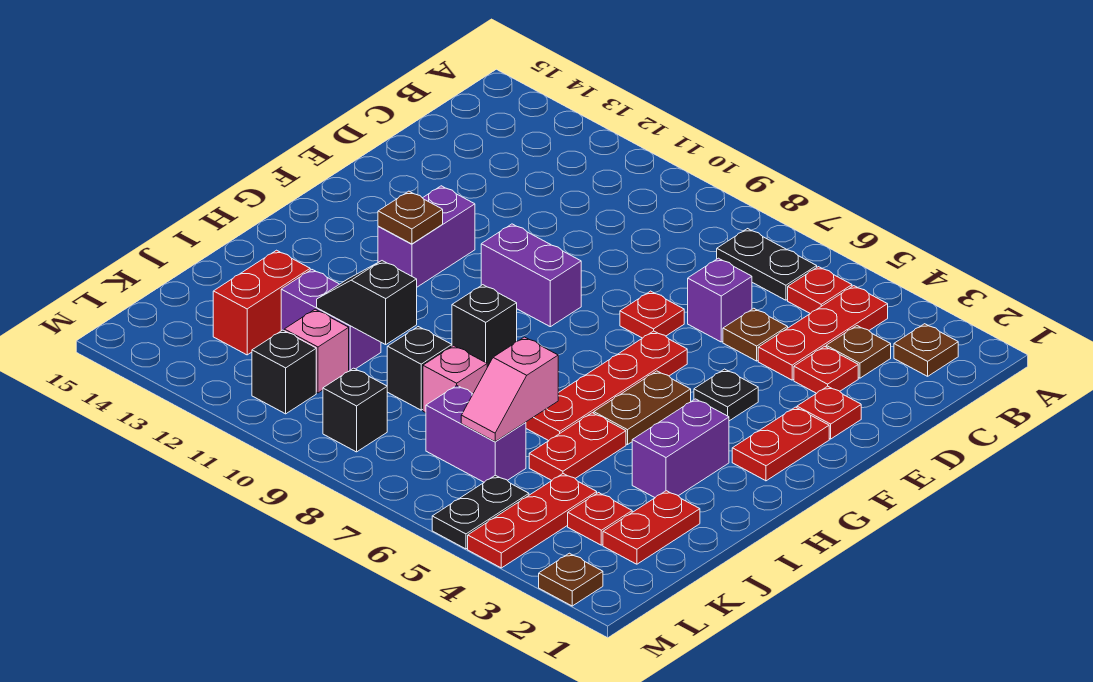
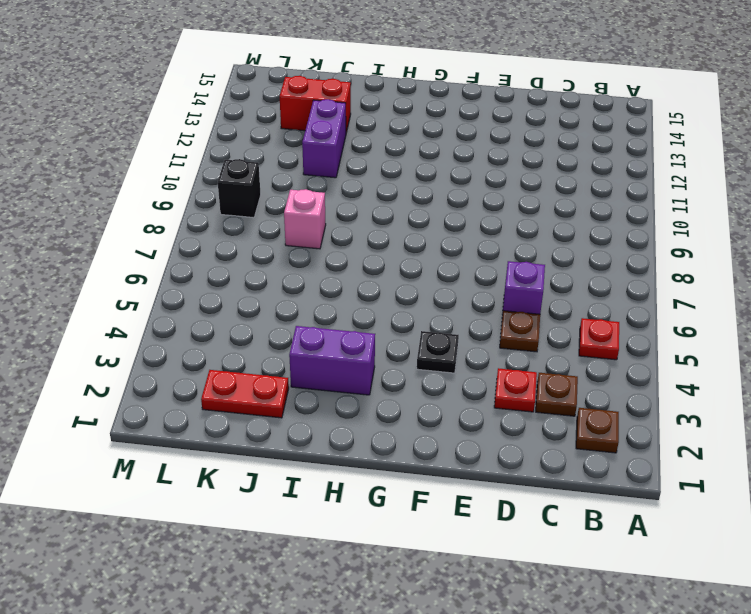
none -> red 1x3 plate [758,286,888,380]
none -> black 1x2 plate [717,229,817,300]
none -> red 1x1 plate [797,386,861,439]
none -> red 1x1 plate [620,291,684,338]

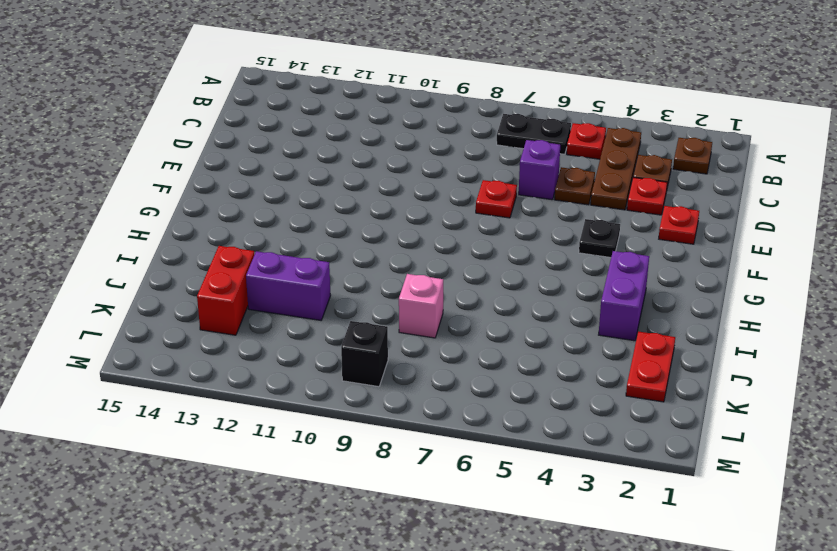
brown 1x3 plate [591,128,641,210] -> red 1x3 plate [758,286,888,380]
none -> red 1x2 plate [732,407,829,481]
none -> red 1x4 plate [526,331,687,441]
none -> purple 1x2 brick [481,224,581,327]
none -> purple 1x2 brick [378,186,475,287]

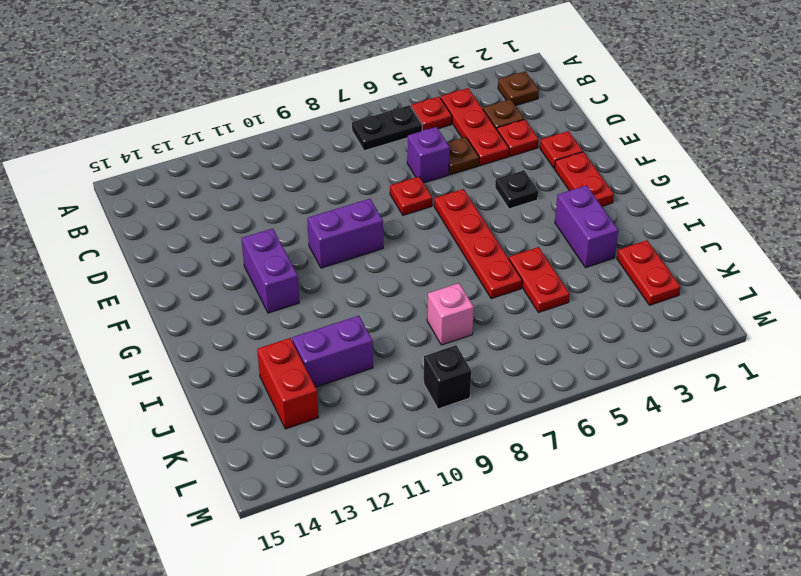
none -> brown 1x2 plate [594,371,691,445]
none -> black 1x1 brick [452,285,517,367]
none -> black 1x1 brick [387,327,452,410]
none -> red 1x1 plate [568,493,632,545]

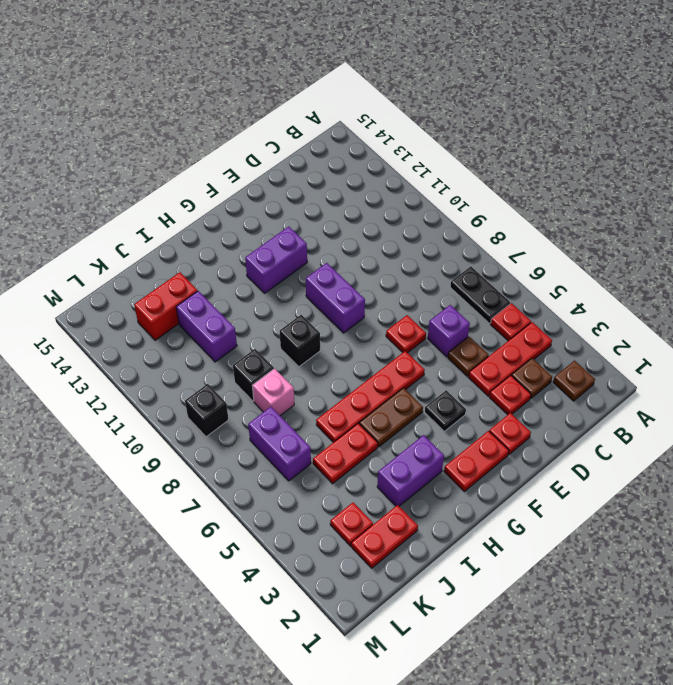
none -> red 1x3 plate [468,474,597,568]
none -> pink 1x1 brick [284,309,349,393]
none -> black 1x2 plate [432,475,529,549]
none -> black 1x1 brick [252,330,316,414]

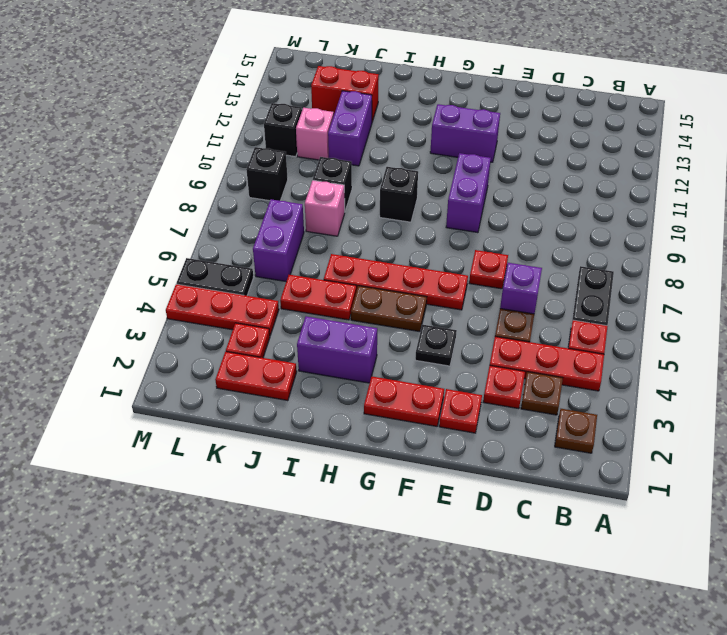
none -> brown 1x1 plate [539,553,603,606]
none -> brown 1x1 plate [378,191,443,244]
none -> pink 1x2 slope [461,337,558,442]
none -> black 1x2 slope [317,261,417,345]

